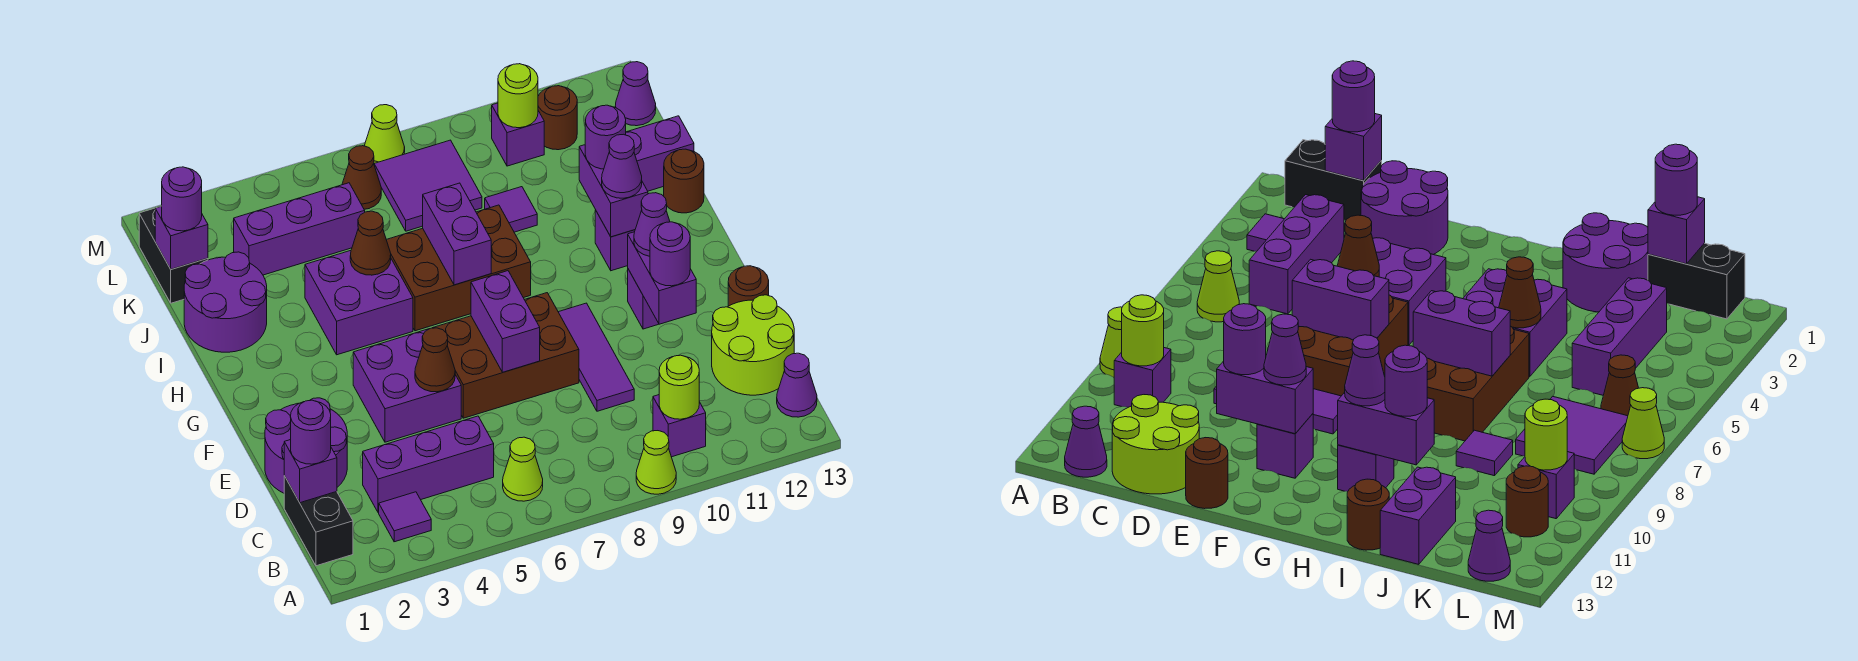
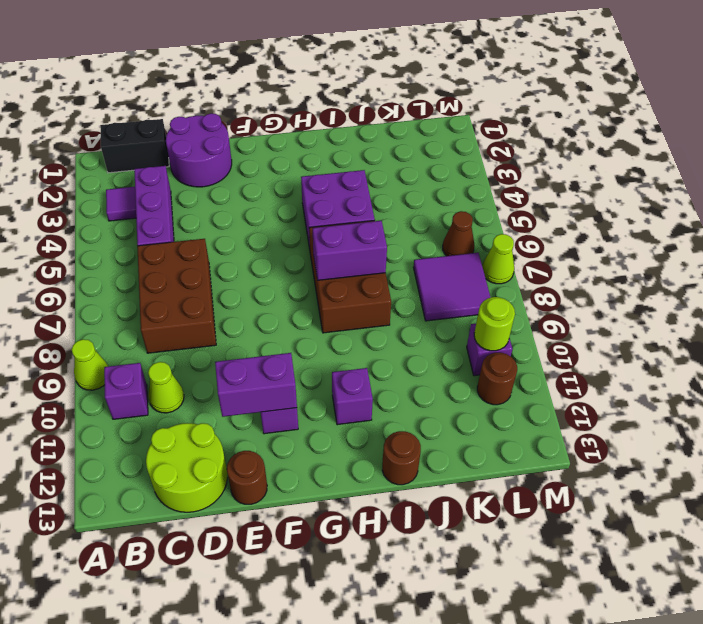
brown 2x3 brick [137,239,216,353] -> brown 2x3 brick moved to [433,293,579,418]
lime 1x1 cone [148,362,184,413] -> lime 1x1 cone moved to [503,437,543,501]
none -> purple 1x1 cone [777,353,817,417]
none -> purple 1x3 tile [559,303,634,411]
none -> purple 2x2 brick [353,329,461,442]
none -> purple 2x2 round brick [184,252,267,352]

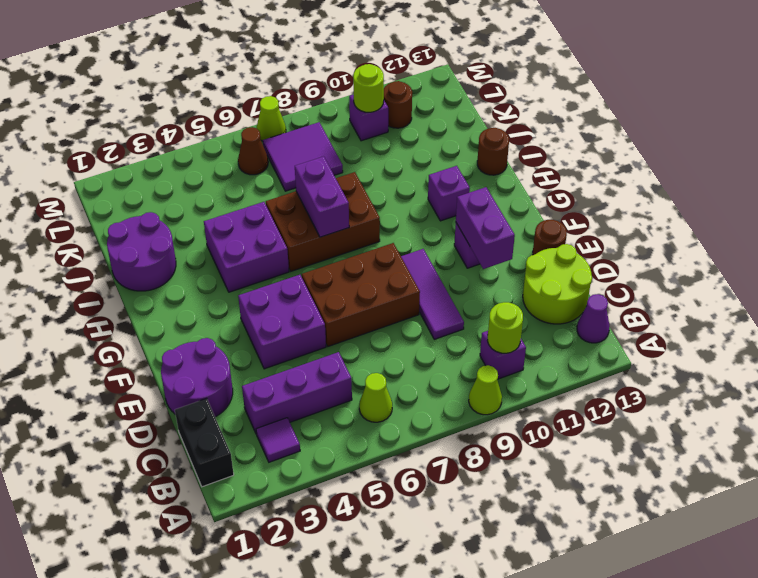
none -> purple 1x1 tile [485,187,537,232]
none -> purple 1x2 brick [626,116,694,191]
none -> black 1x2 brick [139,208,208,303]
none -> purple 1x3 brick [234,183,365,275]

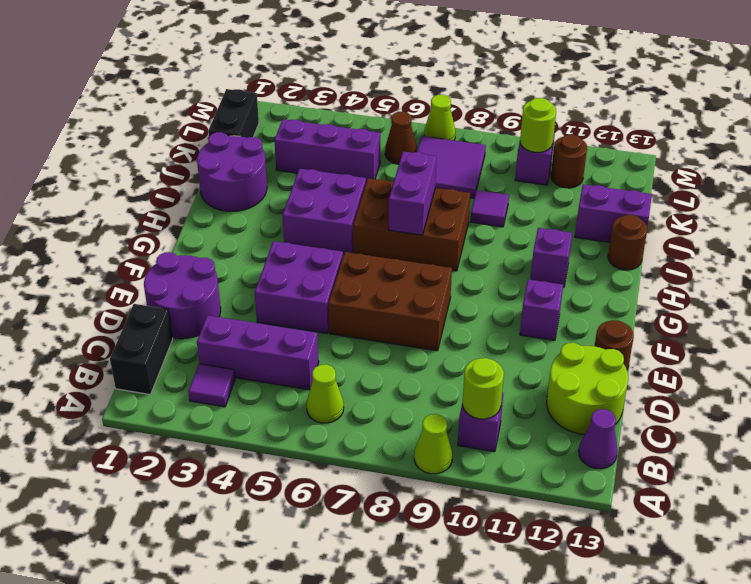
none -> purple 1x3 tile [559,303,634,411]
none -> purple 1x1 cone [615,62,656,126]
none -> purple 1x1 brick [284,440,337,503]
none -> brown 1x1 cone [415,328,455,392]

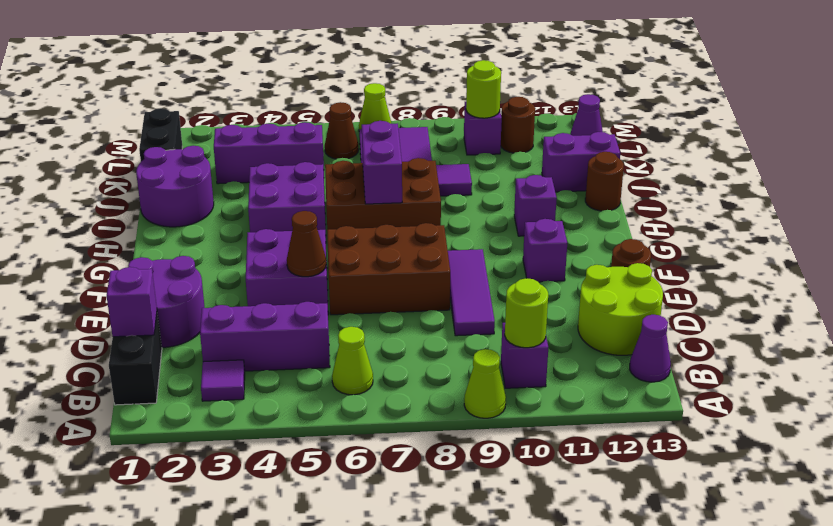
none -> purple 1x2 brick [471,271,540,372]
none -> purple 1x2 brick [628,232,696,324]
none -> purple 1x2 brick [579,145,648,237]
none -> brown 1x1 cone [350,211,391,275]

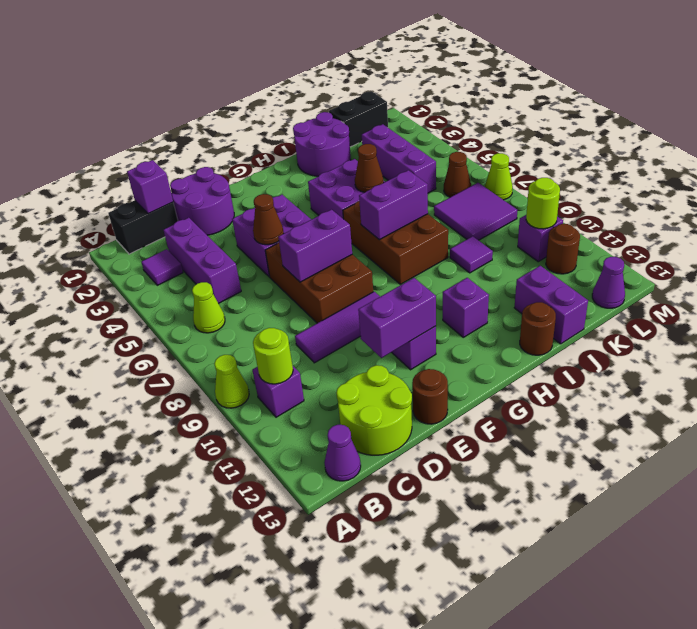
none -> purple 1x2 brick [579,145,648,237]
none -> purple 1x1 brick [155,206,208,269]
none -> purple 1x1 round brick [291,400,331,464]
none -> purple 1x1 round brick [650,222,690,286]

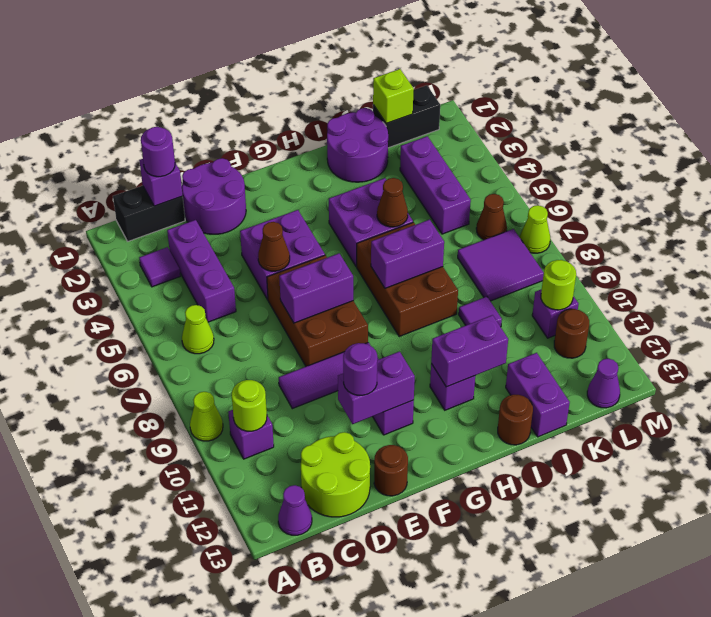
lime 1x1 brick [373,69,414,124] -> purple 1x1 brick [155,206,208,269]
none -> purple 1x1 cone [634,193,670,256]
none -> purple 1x1 cone [602,134,642,198]
none -> purple 1x1 round brick [585,105,626,169]
none -> purple 1x1 round brick [162,167,202,231]

